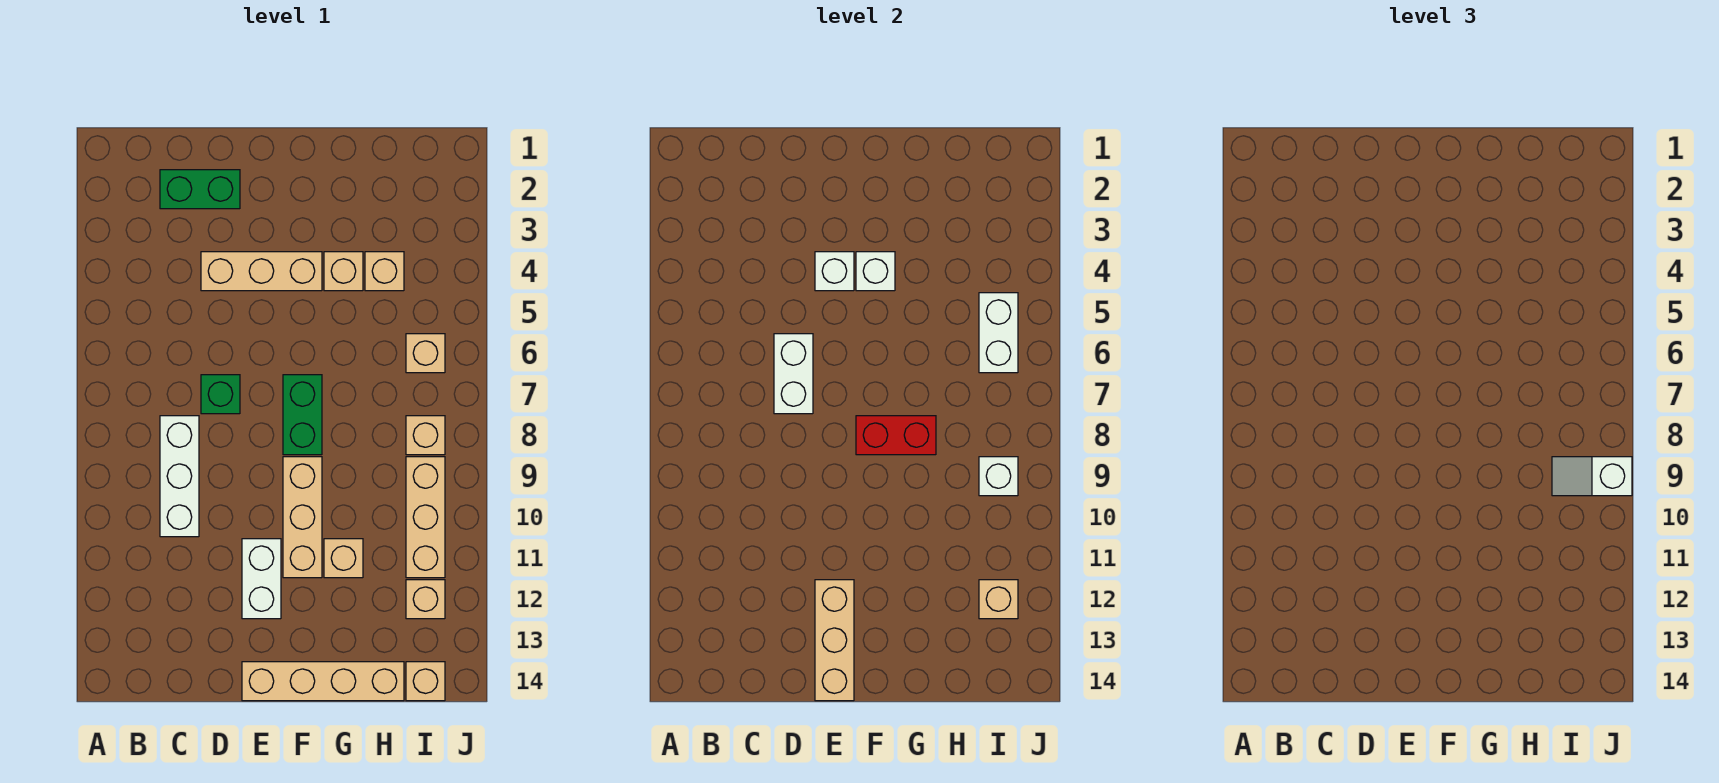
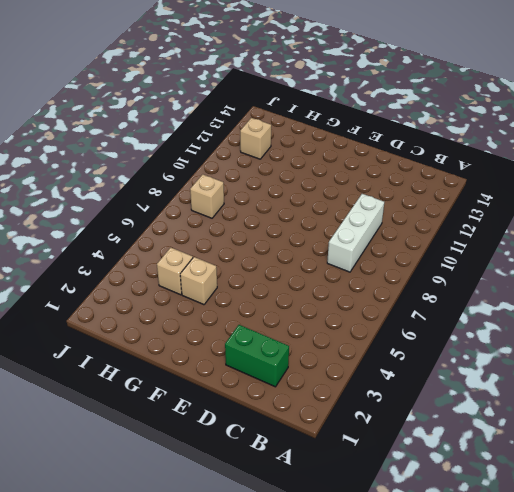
none -> tan 1x3 brick [201,252,322,291]
none -> green 1x1 brick [201,375,240,414]
none -> white 1x2 brick [242,539,281,619]

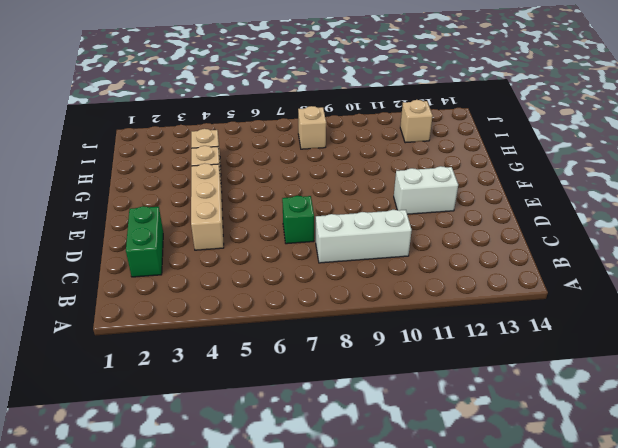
none -> tan 1x4 brick [242,662,404,701]
none -> green 1x2 brick [283,375,322,455]
none -> tan 1x3 brick [283,457,322,578]

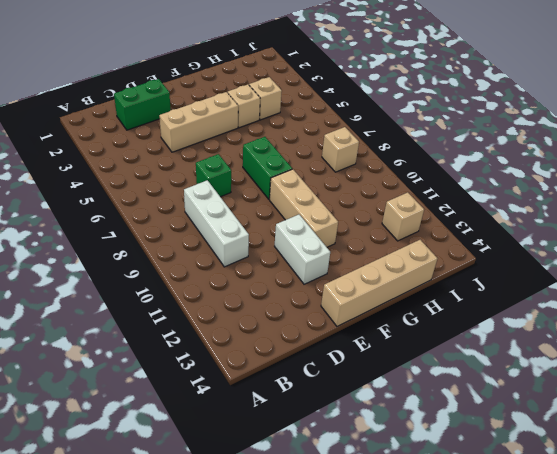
none -> tan 1x1 brick [324,539,363,578]
none -> tan 1x1 brick [406,334,445,373]
none -> tan 1x3 brick [406,457,445,578]

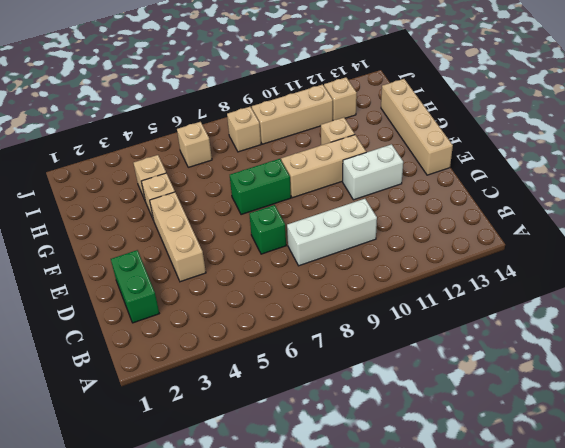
none -> tan 1x1 brick [406,662,445,701]
none -> white 1x2 brick [774,334,813,414]
none -> white 1x1 brick [815,252,854,291]

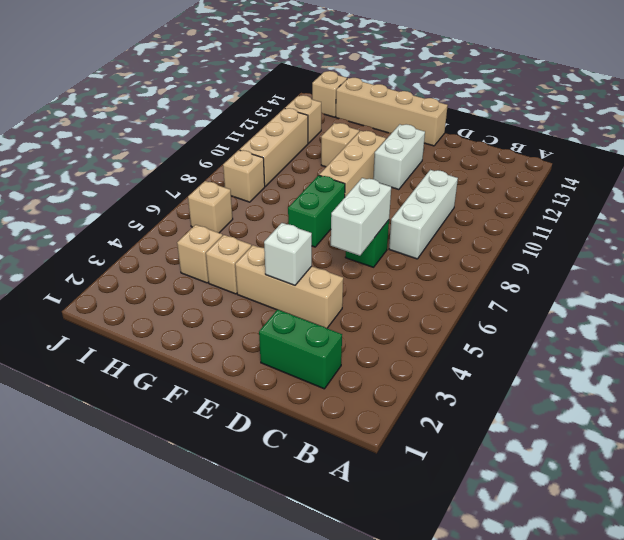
none -> tan 1x3 brick [815,580,854,701]
none -> white 1x1 brick [856,252,895,291]
none -> red 1x2 brick [856,416,936,455]

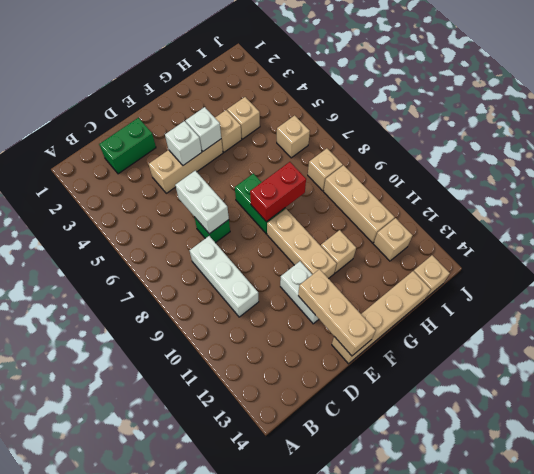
none -> white 1x2 brick [979,293,1018,373]
none -> white 1x1 brick [979,457,1018,496]
none -> tan 1x1 brick [979,580,1018,619]

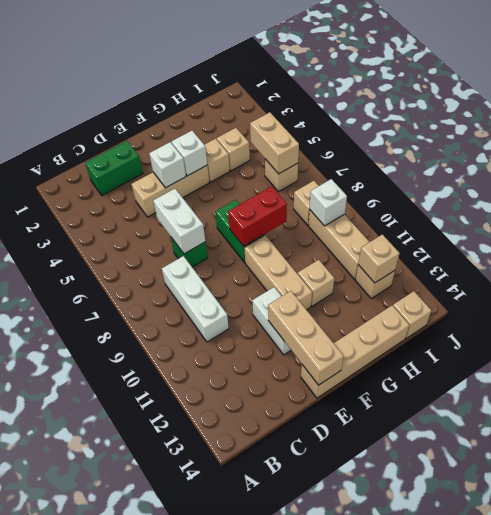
tan 1x2 brick [250,112,299,174] -> white 1x2 brick [979,293,1018,373]
none -> white 1x2 slope [1552,457,1632,496]

